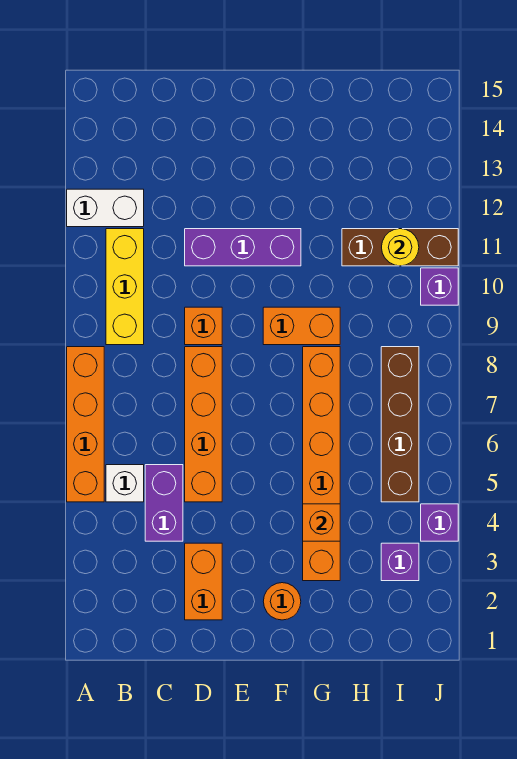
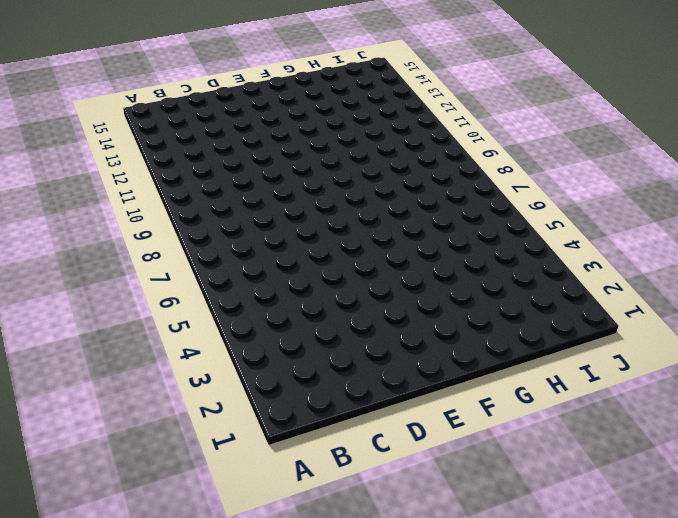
none -> orange 1x4 brick [67,347,104,502]
none -> white 1x2 brick [67,189,144,227]
none -> white 1x1 brick [106,465,144,502]

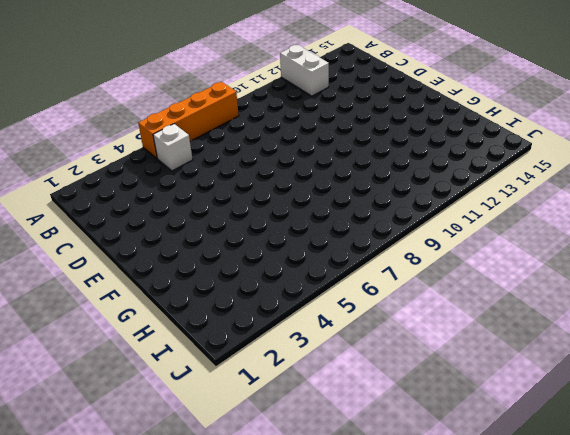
none -> yellow 1x3 brick [106,229,144,345]
none -> purple 1x2 brick [145,465,183,541]
none -> orange 1x2 brick [185,543,222,620]

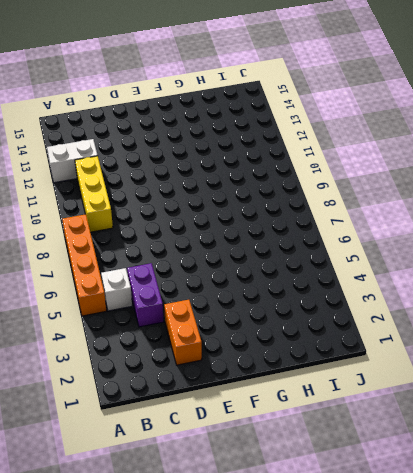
none -> orange 1x4 brick [185,347,222,502]
none -> orange 1x1 brick [185,307,222,345]
none -> purple 1x3 brick [185,229,301,266]

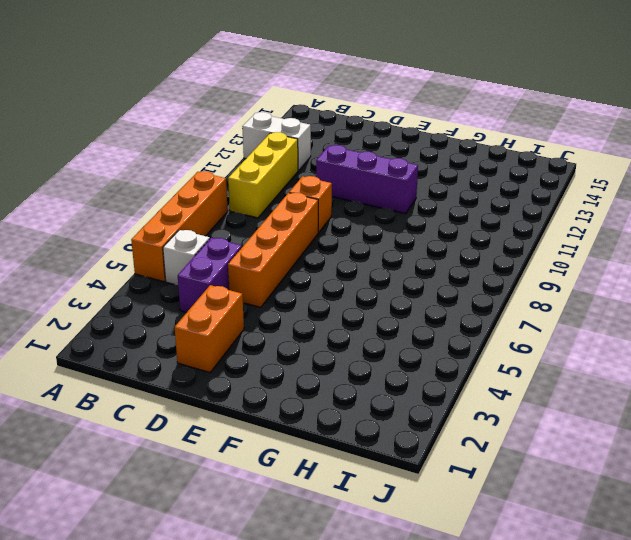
none -> orange 1x1 round brick [263,583,301,620]
none -> orange 1x2 brick [263,307,340,345]
none -> orange 1x6 brick [303,347,340,581]

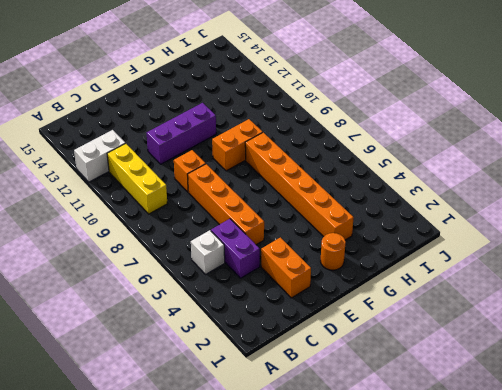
none -> orange 1x4 brick [67,347,104,502]
none -> brown 1x3 brick [342,229,458,266]
none -> purple 1x1 brick [381,543,419,581]

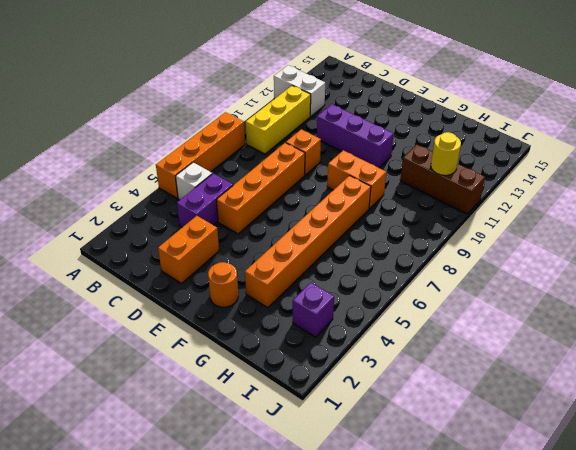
none -> brown 1x4 brick [381,347,419,502]
none -> purple 1x1 brick [421,504,458,541]
none -> purple 1x1 brick [421,268,458,305]

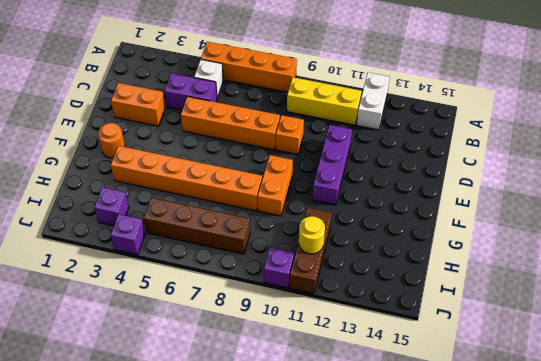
none -> orange 1x1 brick [303,504,340,541]

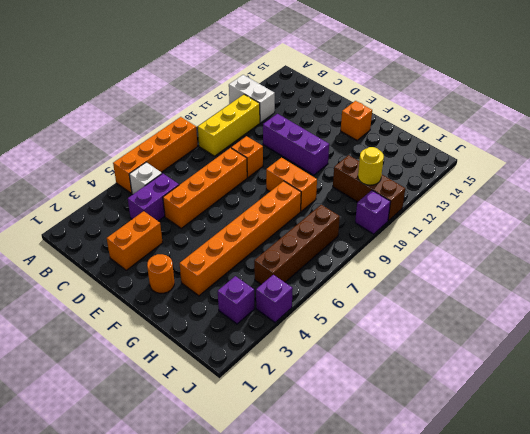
orange 1x1 brick [341,101,372,140] -> orange 1x1 brick moved to [303,504,340,541]

